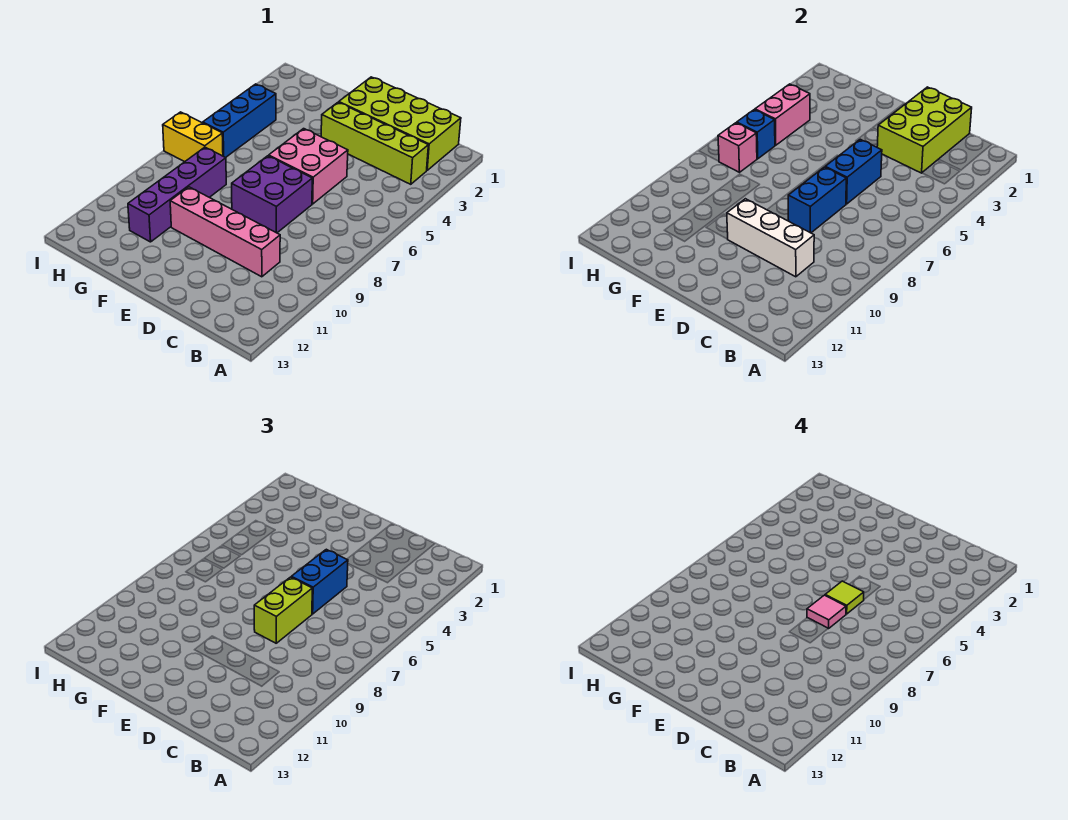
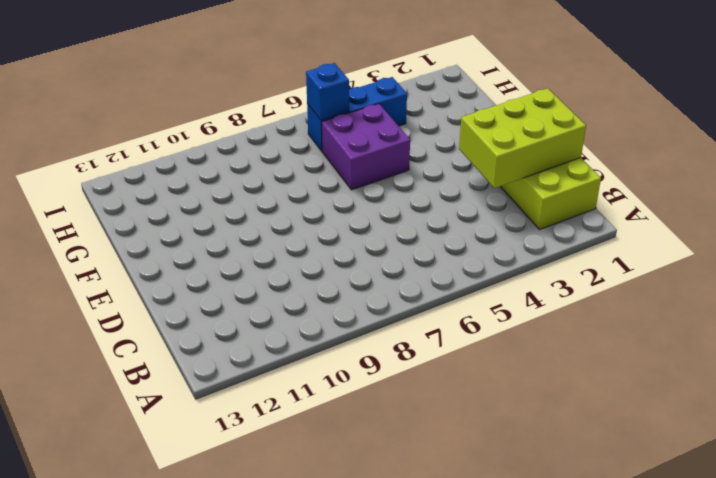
purple 2x2 brick [322,104,410,190] -> purple 2x2 brick moved to [232,156,312,233]
none -> lime 1x4 brick [321,102,428,184]
none -> pink 1x4 brick [170,187,280,277]
none -> pink 2x2 brick [269,129,348,204]

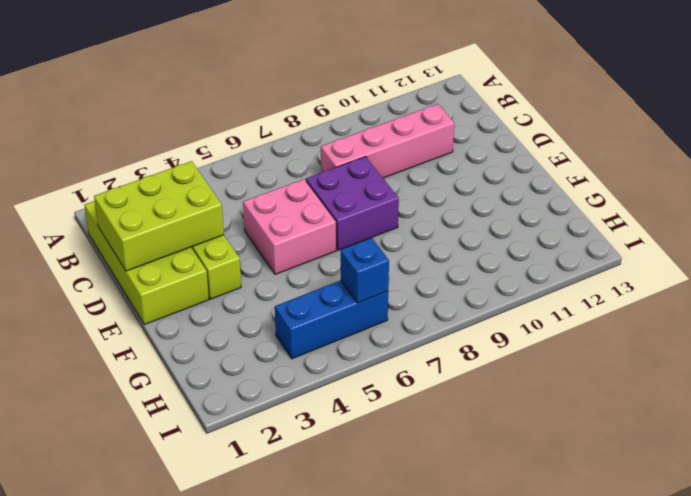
pink 1x4 brick [321,104,454,178] -> pink 1x4 brick turned to [170,187,280,277]
none -> purple 1x4 brick [128,147,226,242]
none -> yellow 1x2 brick [163,112,223,162]
none -> white 1x3 brick [727,199,814,277]

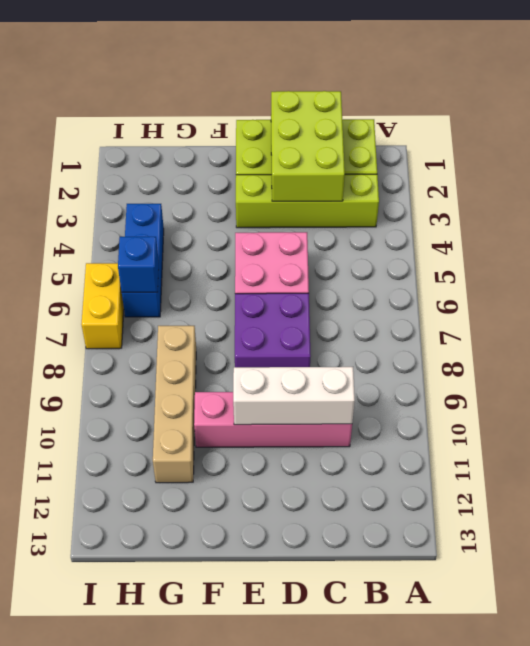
tan 1x4 brick [153,326,196,483] -> purple 1x4 brick [128,147,226,242]
yellow 1x2 brick [81,263,124,349] -> yellow 1x2 brick turned to [163,112,223,162]
none -> blue 1x2 brick [825,139,882,204]
none -> blue 1x2 brick [788,167,846,233]
none -> pink 1x2 brick [755,84,810,145]

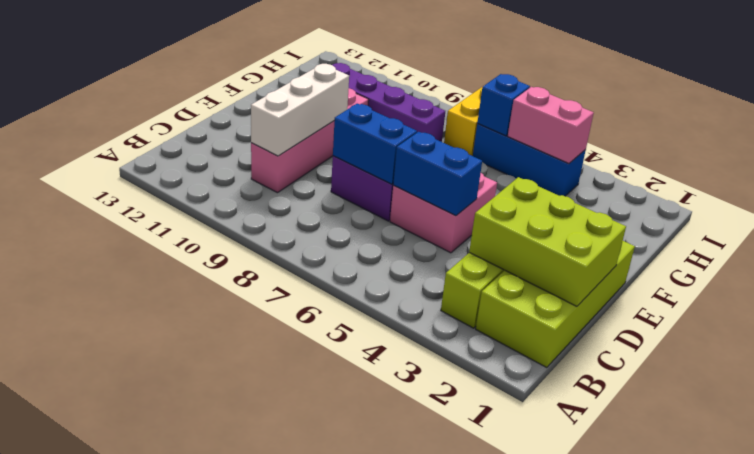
none -> pink 1x1 brick [718,123,757,172]
none -> blue 1x2 brick [291,549,348,614]
none -> lime 1x2 brick [254,577,312,643]

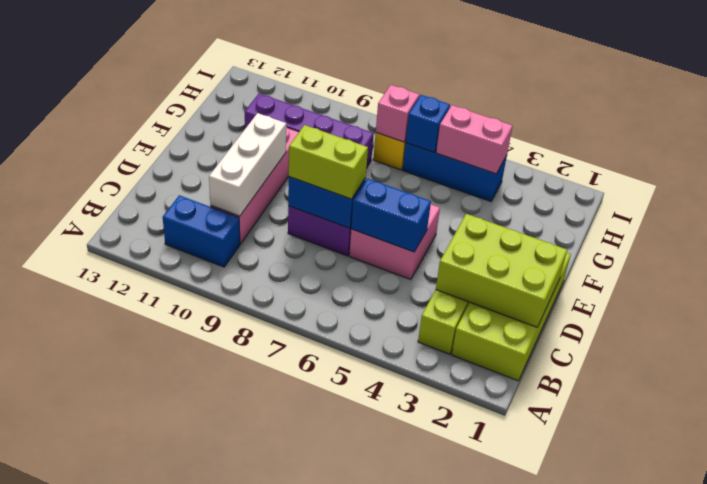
blue 1x2 brick [163,195,240,267] -> blue 1x2 brick moved to [291,549,348,614]
none -> lime 1x1 tile [825,581,864,614]
none -> pink 1x1 tile [807,595,846,629]

